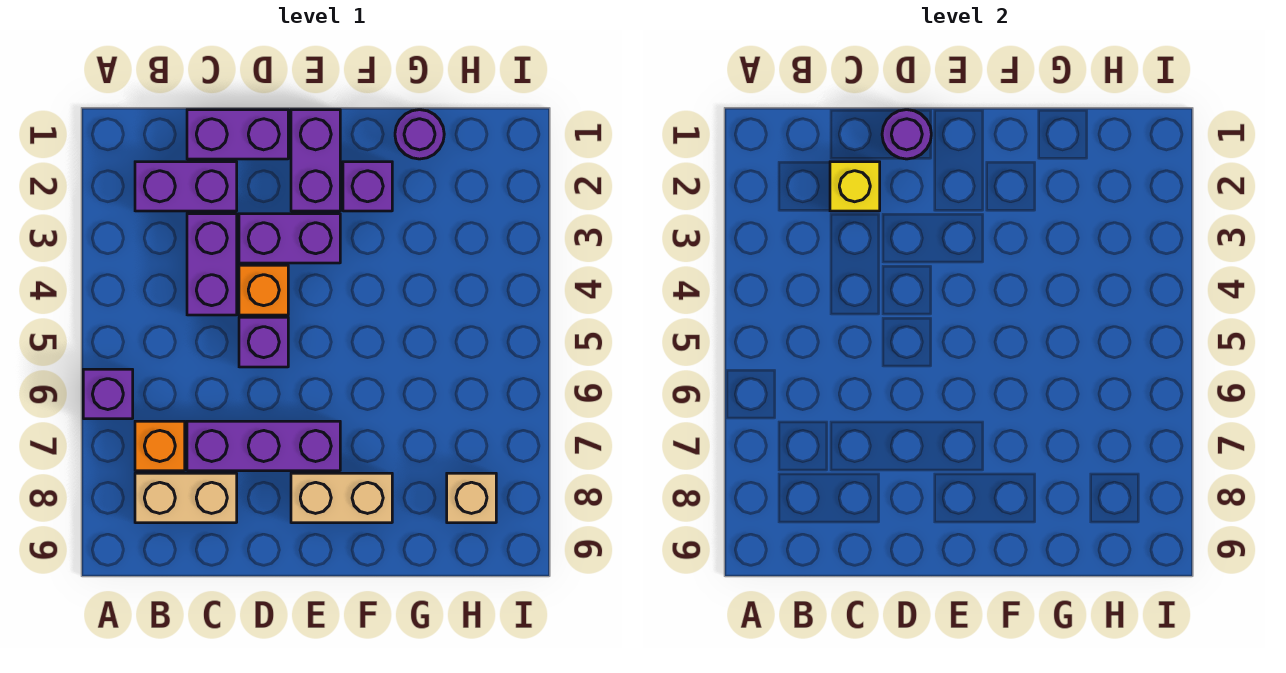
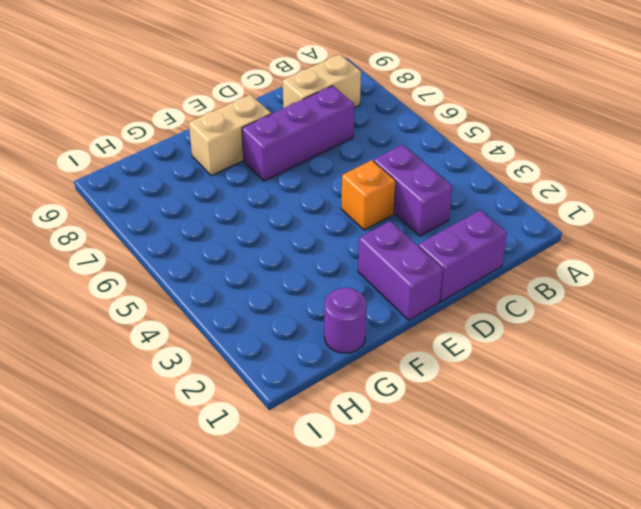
none -> purple 1x1 brick [83,369,133,419]
none -> purple 1x2 brick [135,162,237,211]
none -> orange 1x1 brick [135,421,185,471]

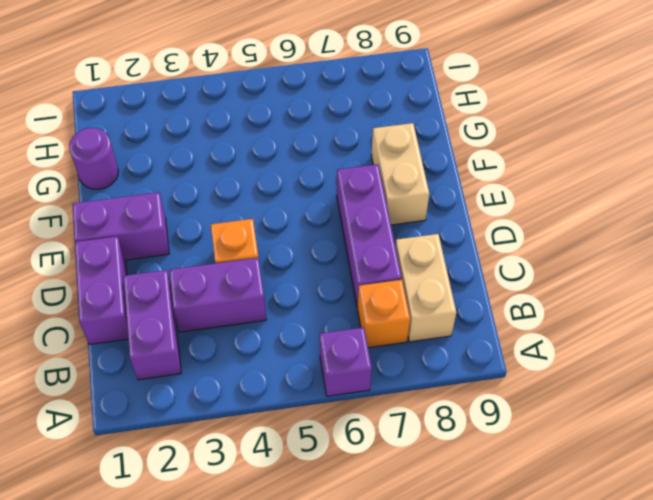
none -> purple 1x2 brick [239,214,340,263]
none -> purple 1x1 brick [239,317,288,367]
none -> purple 1x1 brick [343,162,392,211]

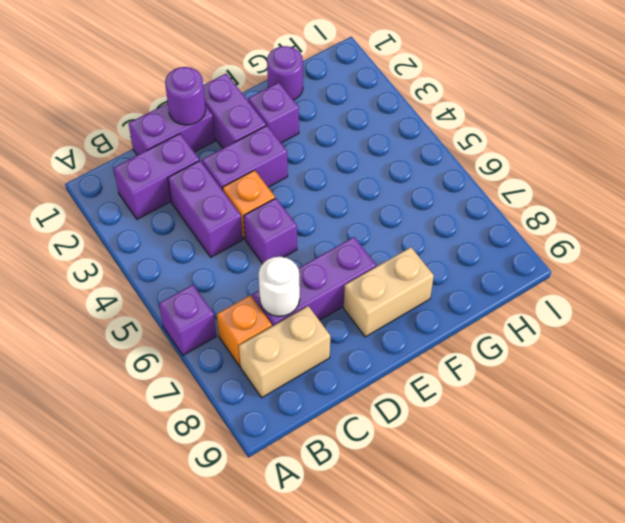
white 1x1 round brick [259,257,300,316] -> none
none -> tan 1x1 brick [447,473,496,523]
none -> yellow 1x1 brick [830,162,880,211]

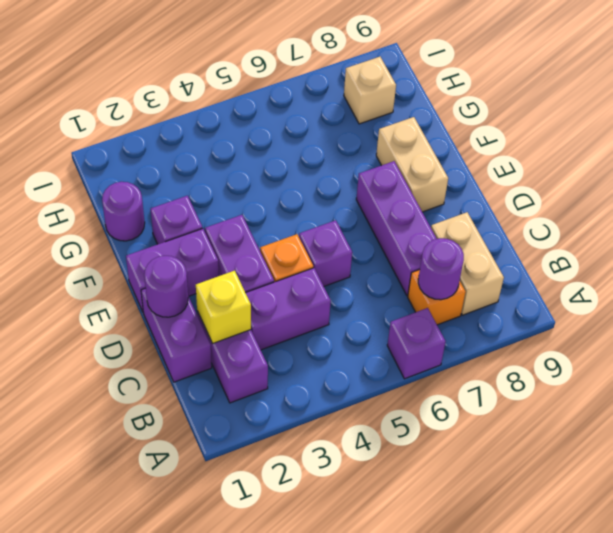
purple 1x1 round brick [418,238,464,300] -> none

